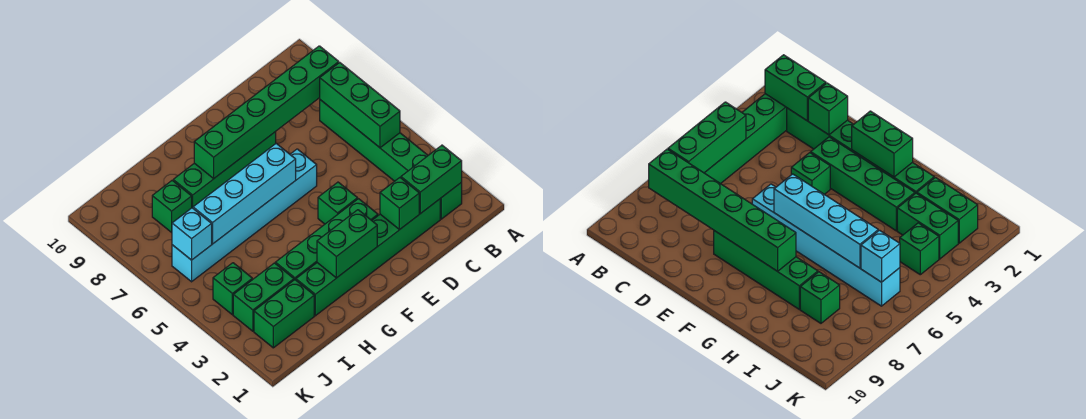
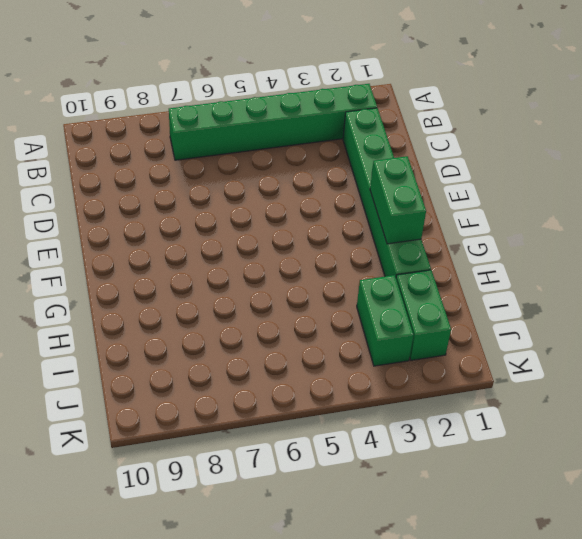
none -> green 1x4 brick [275,199,378,280]
none -> green 1x1 brick [318,182,358,224]
none -> cyan 1x6 brick [172,149,317,282]

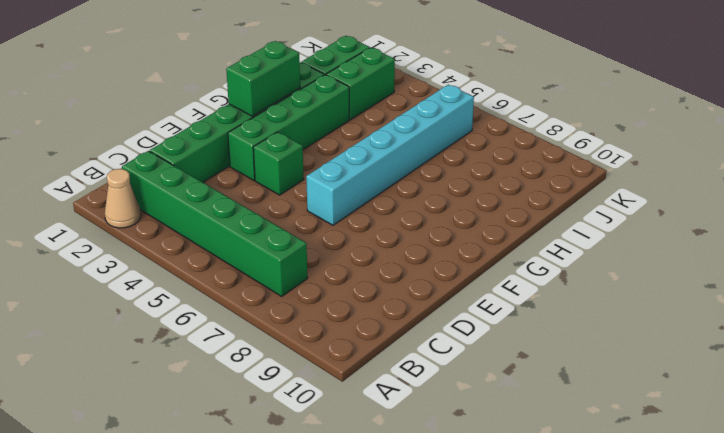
tan 1x1 cone [105,169,141,228] -> none
none -> green 1x4 brick [173,132,276,208]
none -> green 1x1 brick [152,180,192,232]
none -> green 1x1 brick [213,263,252,315]

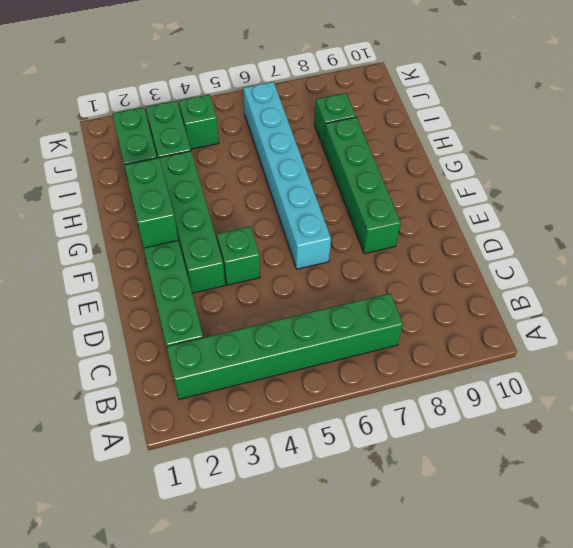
none -> green 1x2 brick [401,145,462,213]
none -> green 1x3 brick [320,62,400,148]
none -> green 1x6 brick [194,46,339,178]

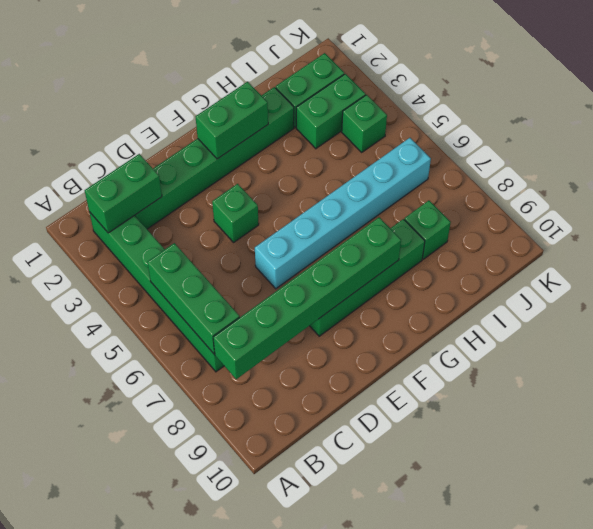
none -> green 1x4 brick [275,199,378,280]
none -> green 1x1 brick [380,178,419,230]
none -> cyan 1x4 brick [193,143,296,244]

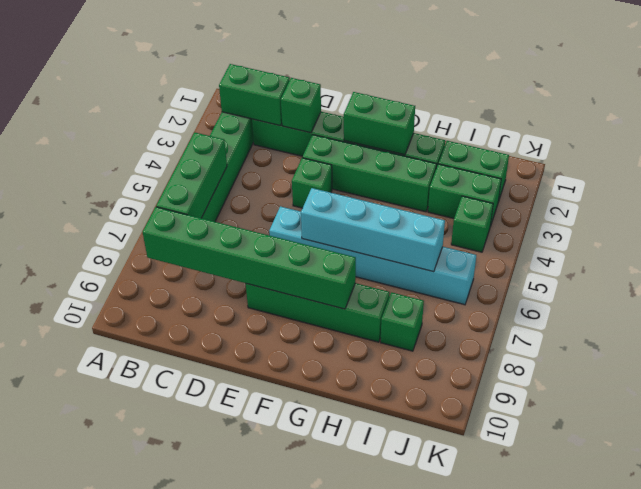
none -> cyan 1x1 brick [172,208,212,260]

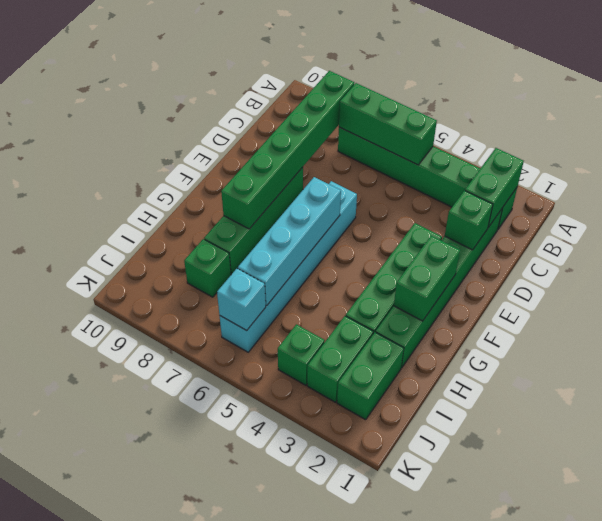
none -> green 1x1 brick [318,182,358,224]

